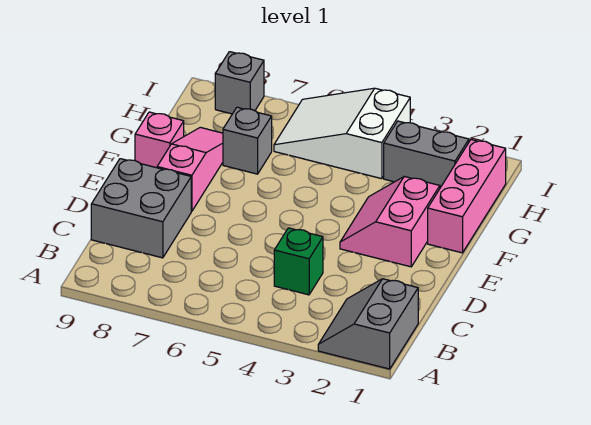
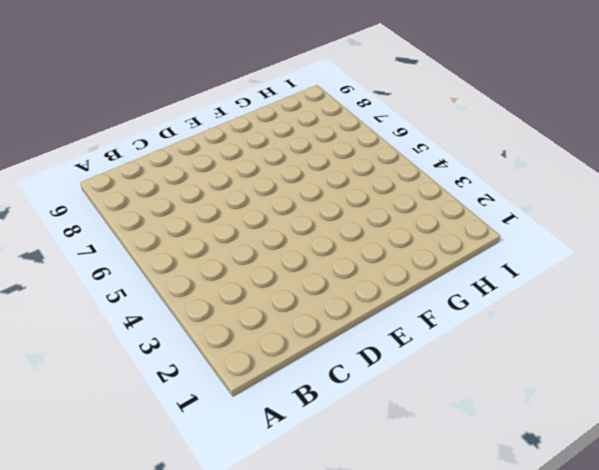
none -> grey 2x2 slope [318,279,418,369]
none -> green 1x1 brick [274,228,323,295]

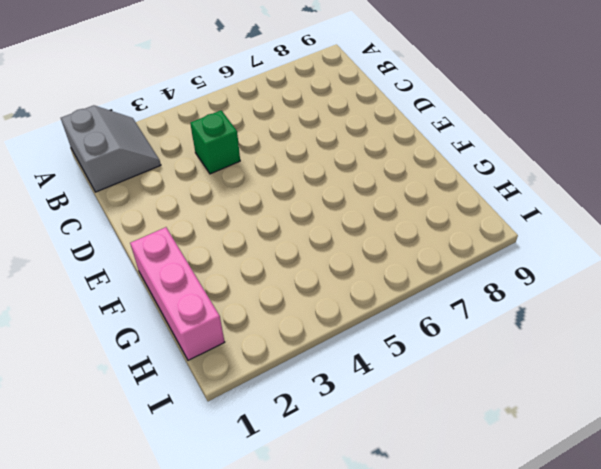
none -> grey 2x2 brick [91,159,191,258]
none -> pink 2x2 slope [340,177,440,267]

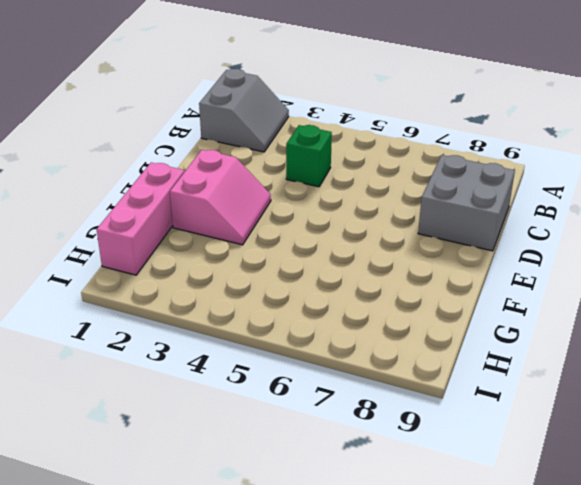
none -> pink 1x3 slope [157,127,223,211]
none -> pink 1x1 brick [135,112,184,168]

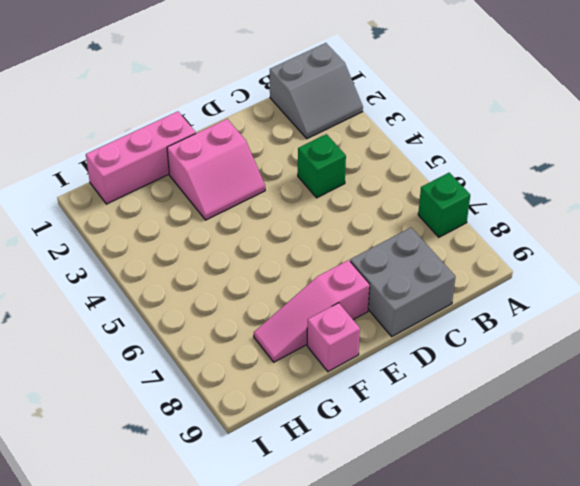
green 1x1 brick [418,173,470,237] -> none
none -> grey 1x1 brick [223,107,272,174]
none -> grey 1x2 brick [384,121,469,188]

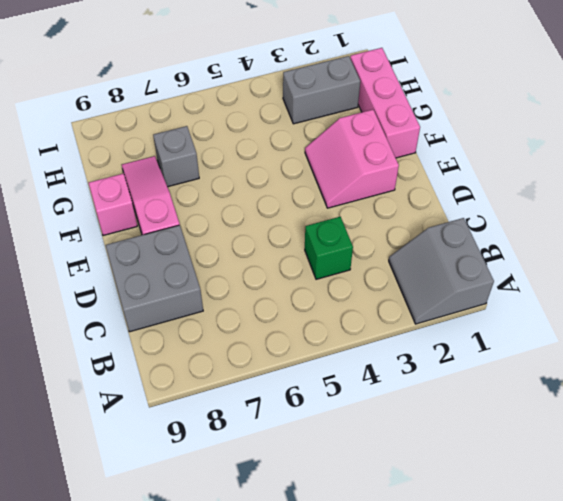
none -> white 2x3 slope [274,88,410,179]
none -> grey 1x1 brick [215,52,264,114]

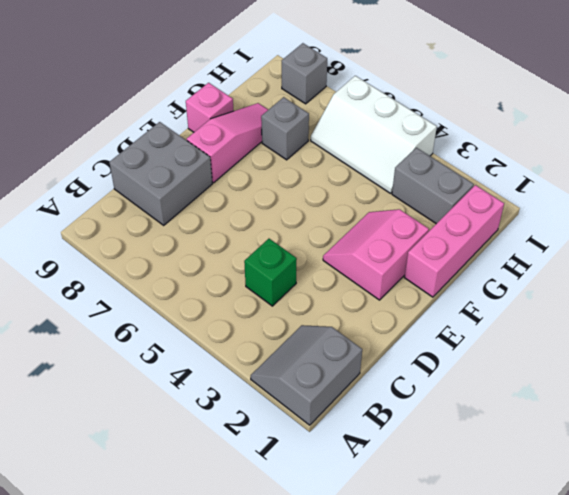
white 2x3 slope [311,76,437,193] -> white 2x3 slope turned to [274,88,410,179]

